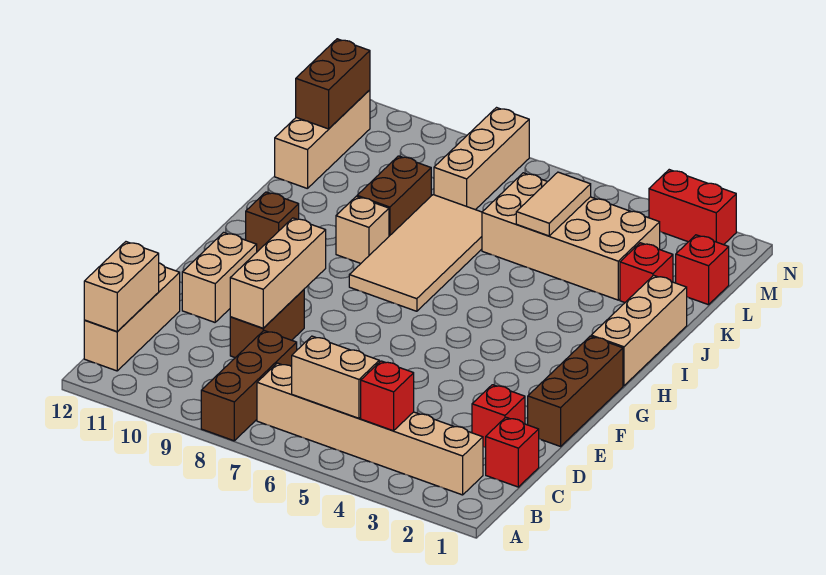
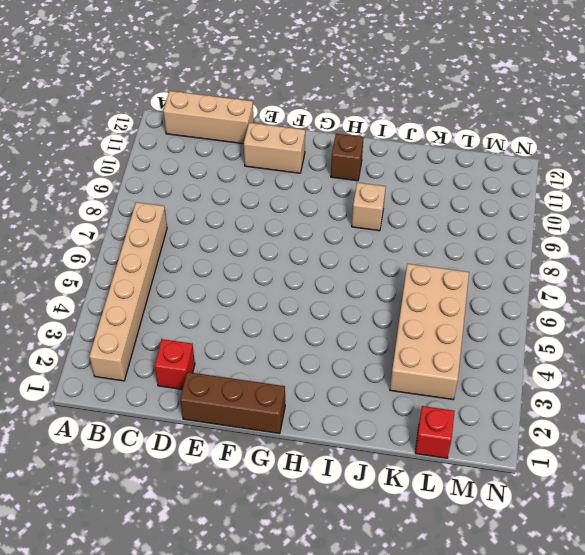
none -> brown 1x3 brick [201,331,297,441]
none -> red 1x1 brick [486,417,539,487]
none -> brown 1x2 brick [230,290,304,358]

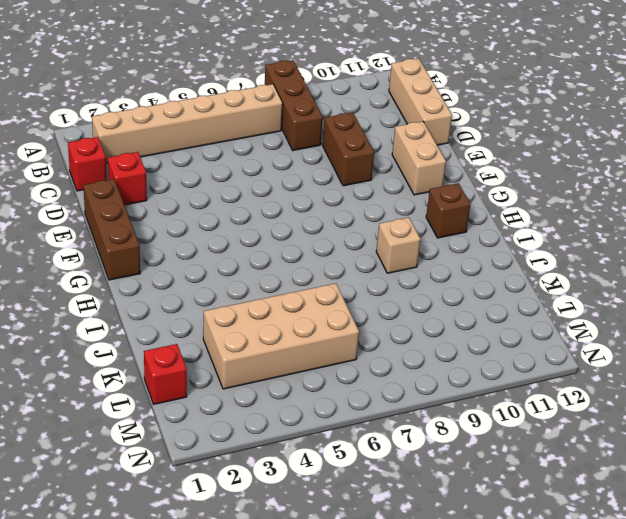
none -> tan 1x3 brick [591,275,687,386]
none -> tan 2x4 tile [349,195,482,311]
none -> brown 1x2 brick [357,156,431,236]

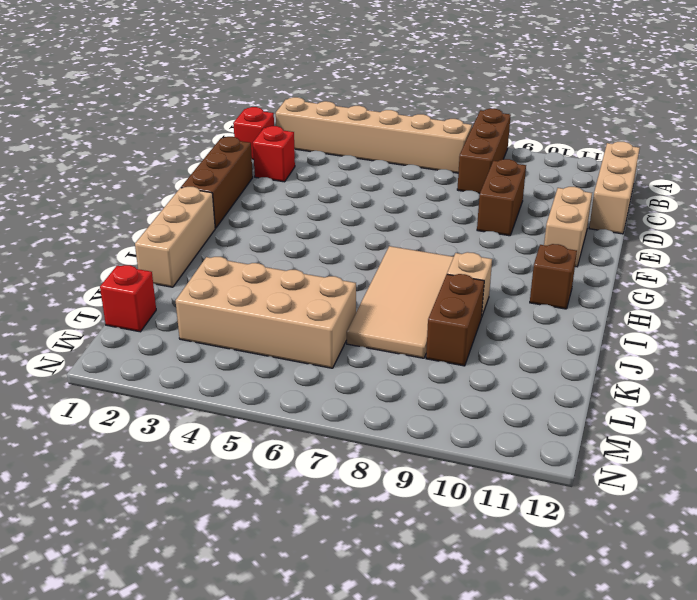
none -> red 1x1 brick [620,243,673,302]
none -> tan 1x3 brick [275,90,370,189]
none -> tan 1x3 brick [434,108,529,210]

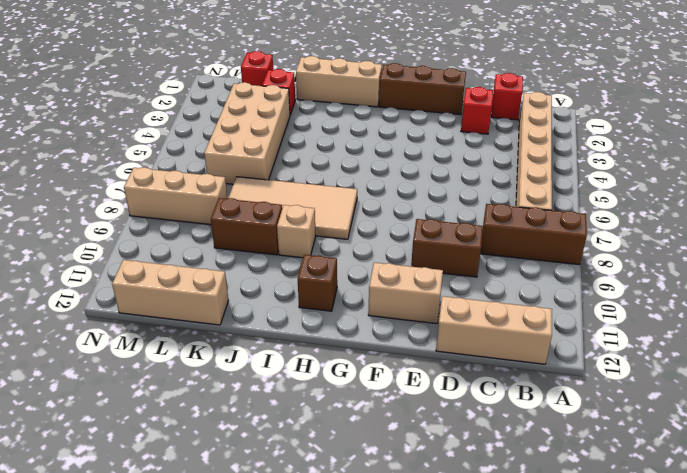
none -> red 1x2 brick [649,170,736,245]
none -> red 1x1 brick [361,361,414,431]
none -> tan 1x2 brick [292,336,379,418]

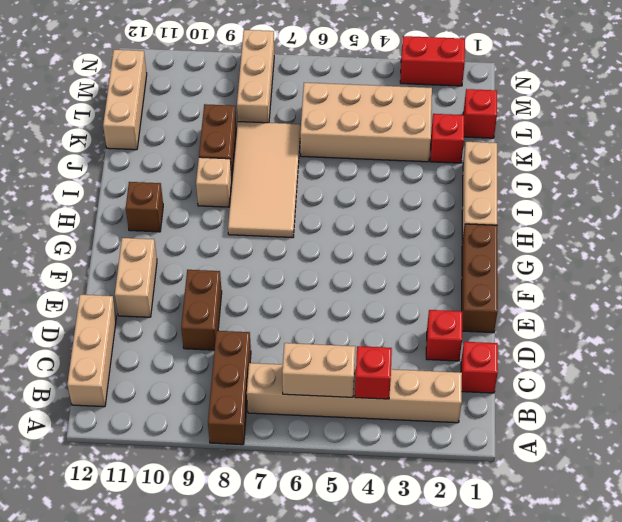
none -> tan 1x2 brick [84,242,159,332]
none -> tan 1x3 brick [230,218,326,328]
none -> tan 1x2 tile [516,172,591,236]

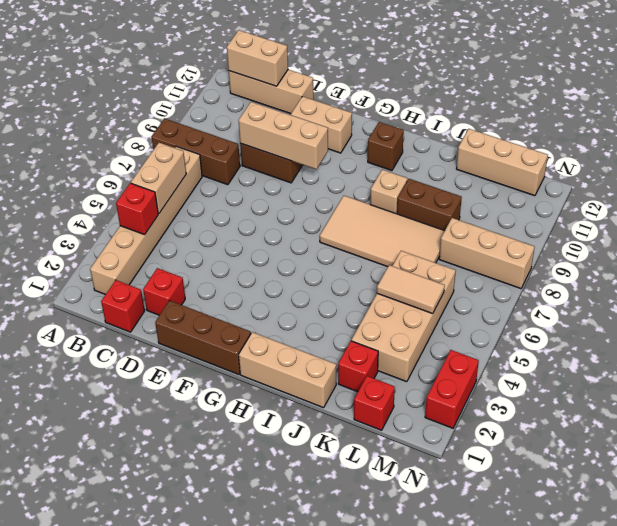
none -> brown 1x2 brick [296,39,370,129]

